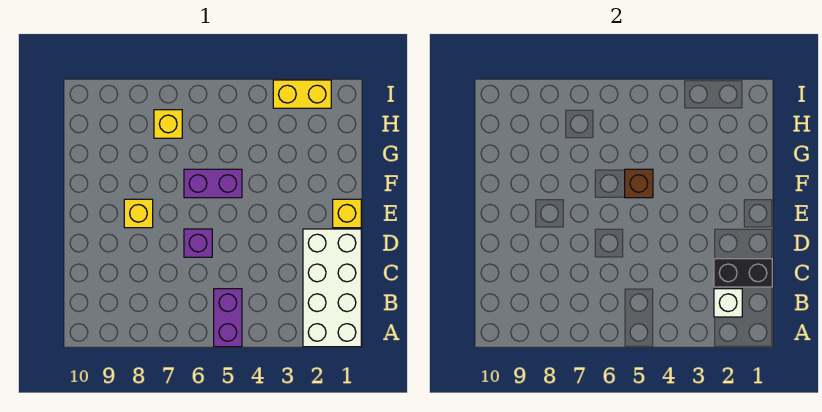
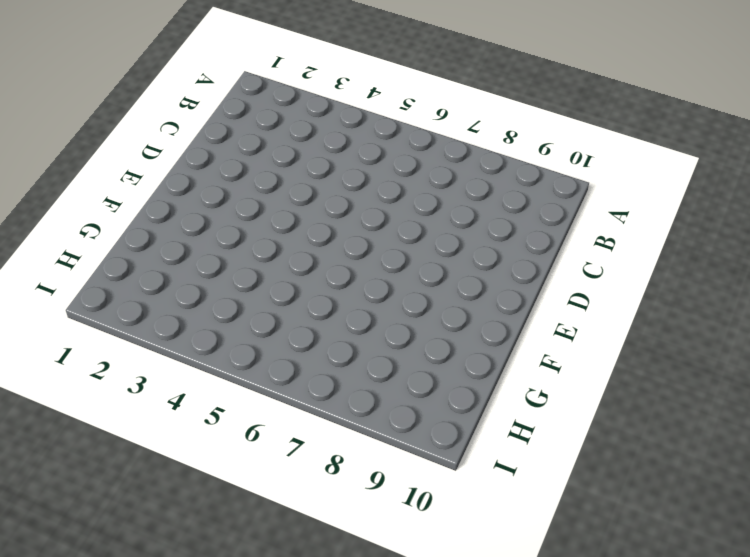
none -> white 2x4 brick [303,229,361,347]
none -> purple 1x2 brick [214,289,242,347]

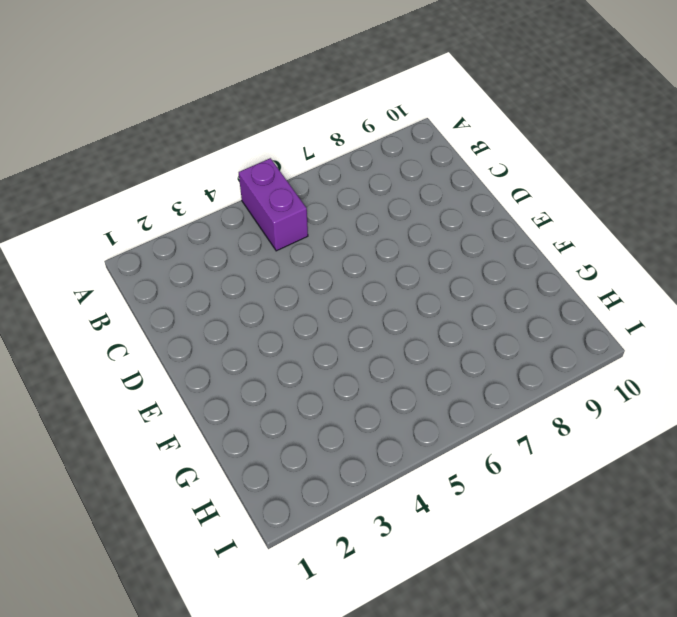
none -> white 2x4 brick [303,229,361,347]
none -> purple 1x1 brick [184,229,212,257]

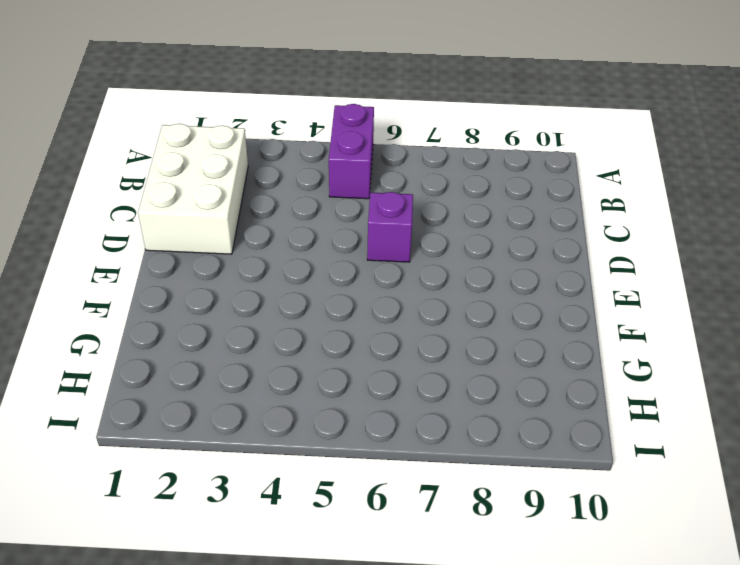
white 2x3 brick [138,124,248,254] -> white 2x4 brick [303,229,361,347]
none -> yellow 1x1 brick [333,199,361,228]
none -> yellow 1x1 brick [124,199,153,228]

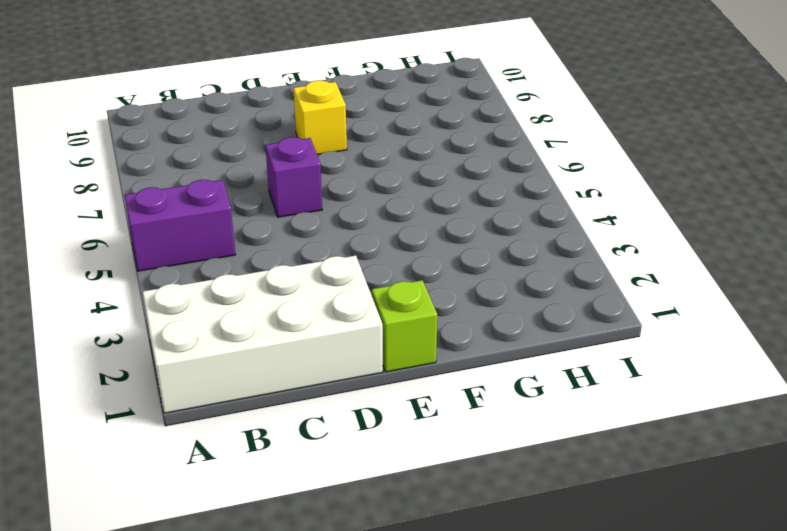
lime 1x1 brick [372,280,437,372] -> yellow 1x1 brick [333,199,361,228]
none -> purple 1x2 brick [184,169,242,198]
none -> yellow 1x1 brick [154,110,182,138]

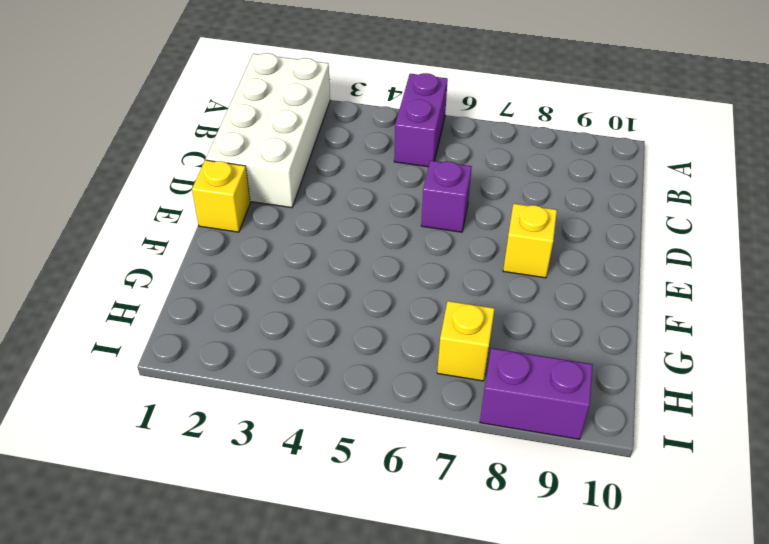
purple 1x2 brick [480,348,593,439] -> purple 1x2 brick moved to [184,169,242,198]
none -> yellow 1x2 brick [273,80,331,108]
none -> white 1x1 brick [714,289,742,317]

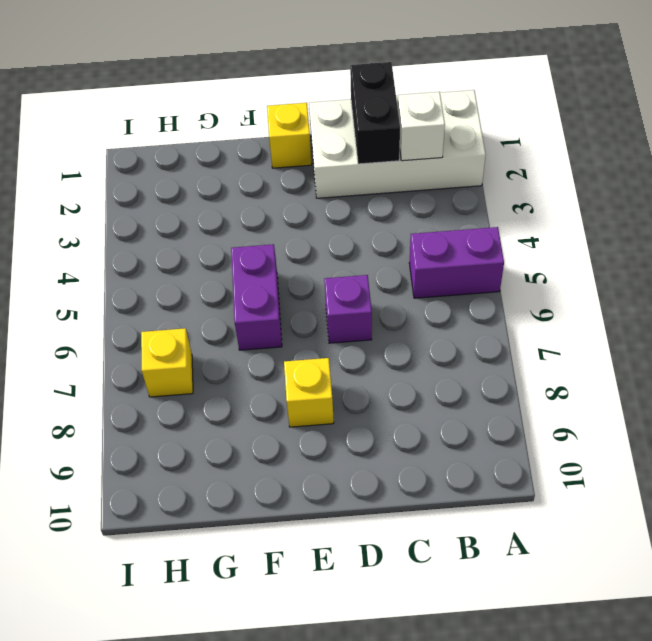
none -> yellow 1x2 brick [273,80,331,108]
none -> brown 1x1 brick [625,169,653,198]

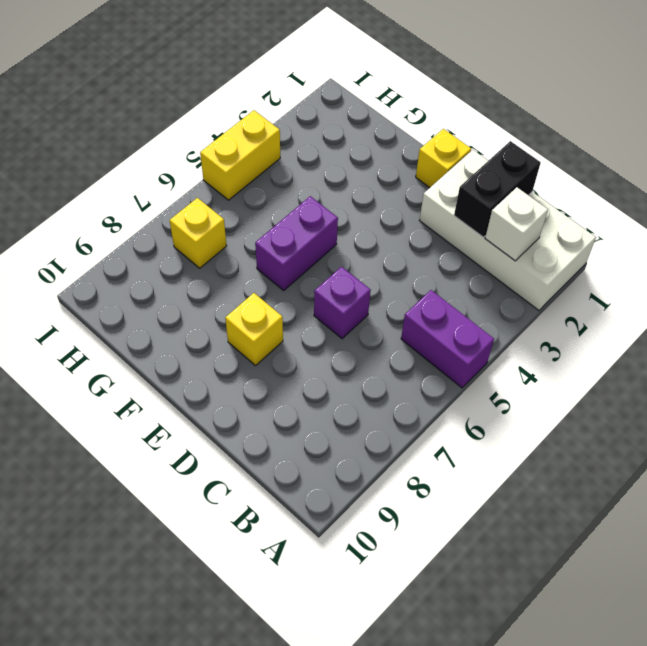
yellow 1x2 brick [200,110,280,200] -> yellow 1x2 brick moved to [273,80,331,108]
none -> brown 1x1 brick [625,169,653,198]

